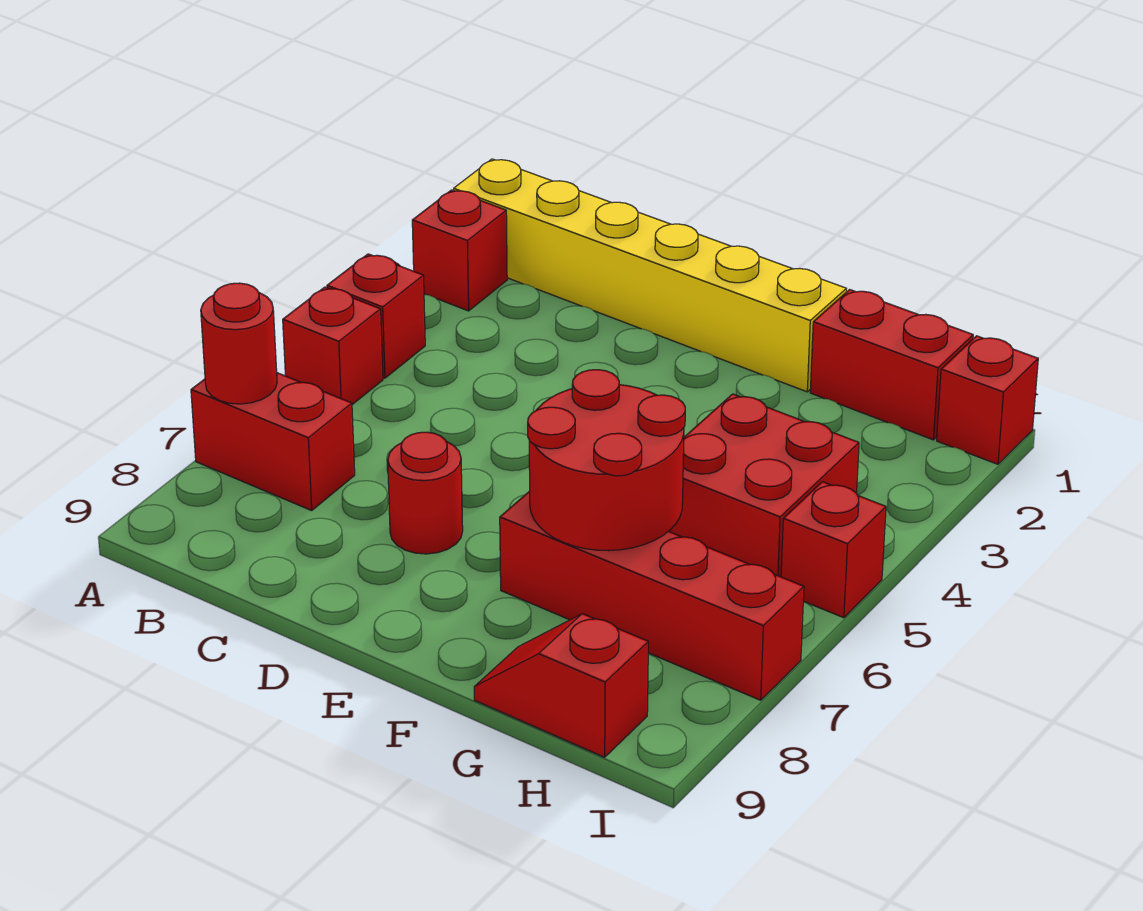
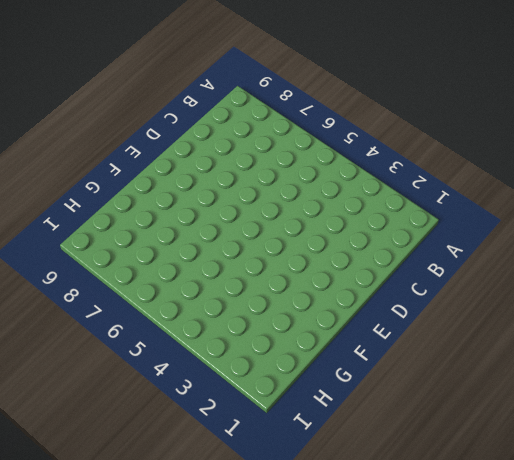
none -> yellow 1x6 brick [454,159,846,392]
none -> red 1x1 brick [412,190,507,311]
none -> red 1x1 brick [327,254,425,378]

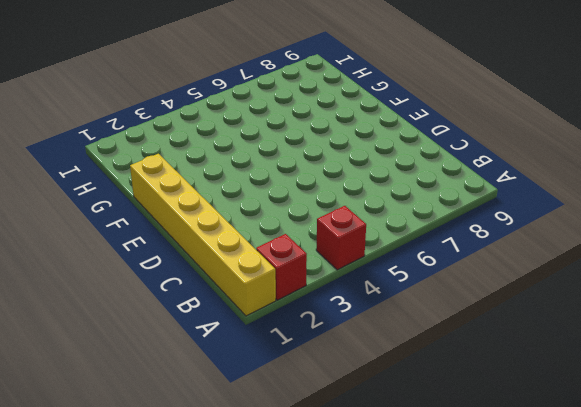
none -> red 1x1 brick [283,287,383,405]
none -> red 1x2 brick [191,373,355,510]
none -> red 1x1 round brick [388,432,463,554]

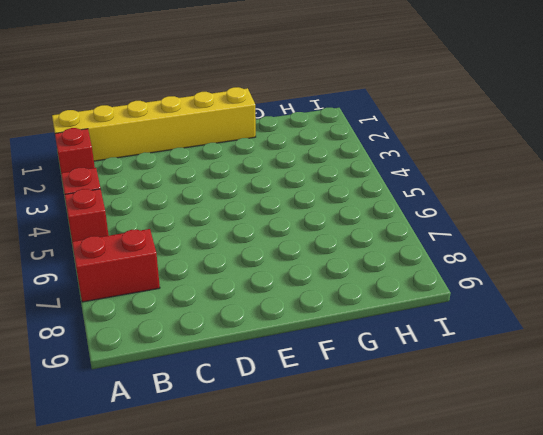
none -> red 1x1 round brick [388,432,463,554]
none -> red 1x4 brick [500,491,804,700]
none -> red 1x2 brick [810,290,973,440]

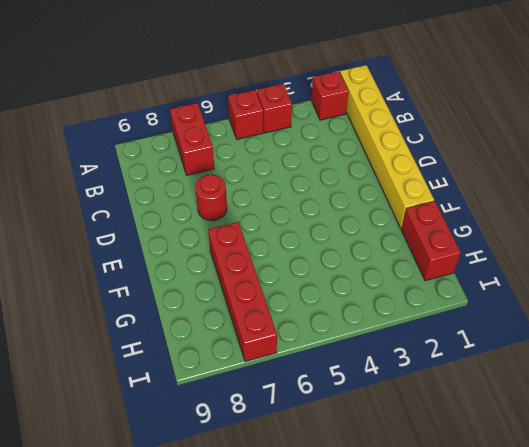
none -> red 2x2 brick [669,394,859,577]
none -> red 1x2 slope [474,614,648,757]
none -> red 1x1 brick [937,336,1038,464]

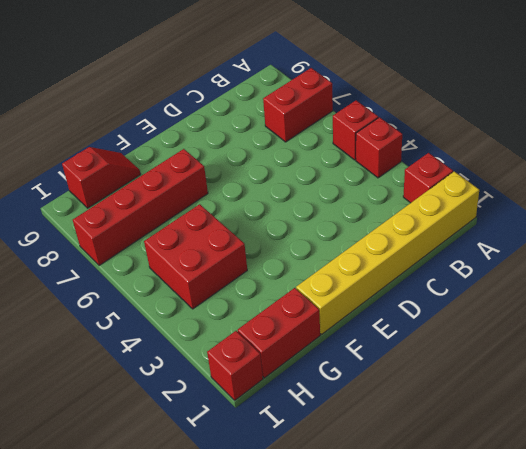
none -> red 1x1 round brick [388,432,463,554]
none -> red 1x1 brick [781,482,886,618]
none -> red 1x1 round brick [201,283,277,404]

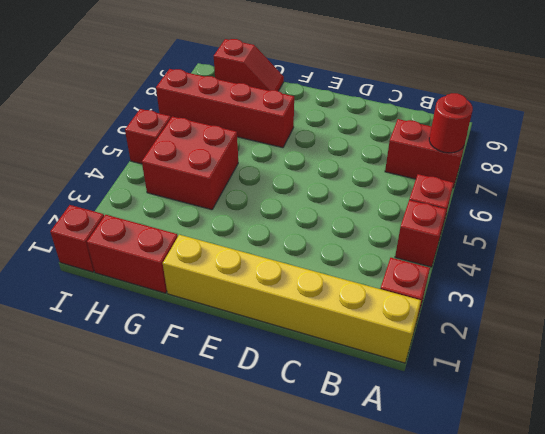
none -> red 1x1 round brick [388,432,463,554]
none -> red 2x2 round brick [528,370,685,551]

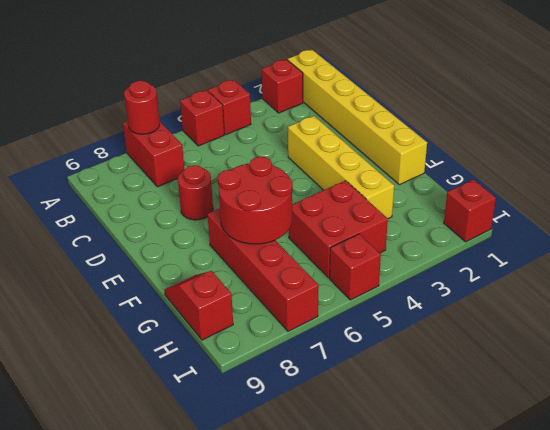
yellow 1x4 brick [288,116,394,219] -> none
none -> red 1x2 brick [810,290,973,440]

